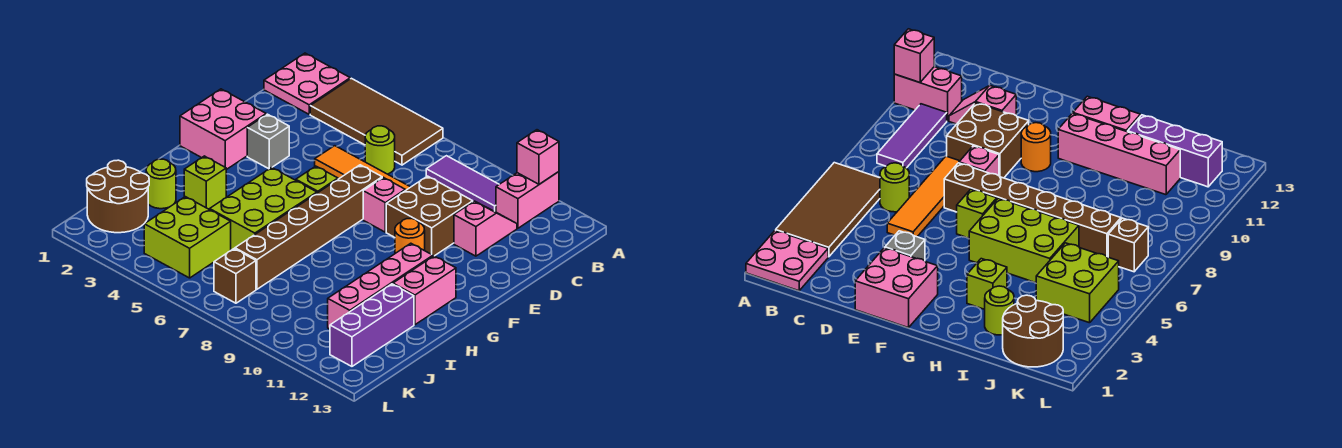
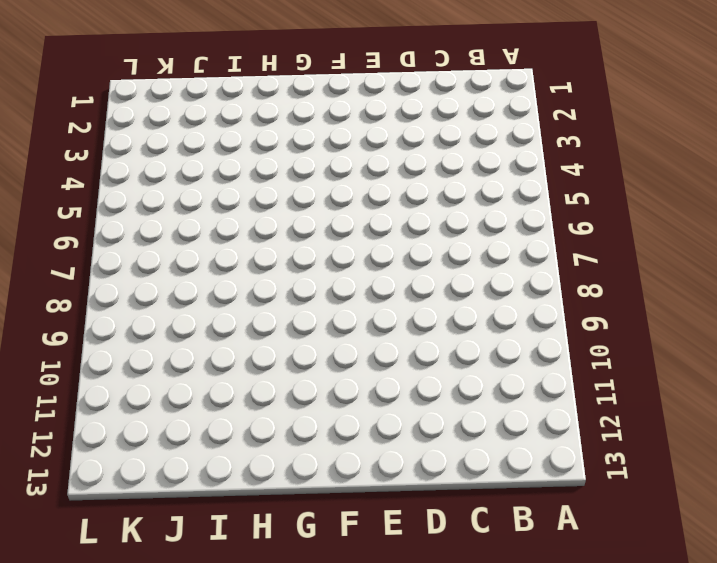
none -> pink 2x2 plate [264,53,350,114]
none -> brown 2x4 tile [310,78,443,165]
none -> pink 1x2 brick [496,172,559,228]

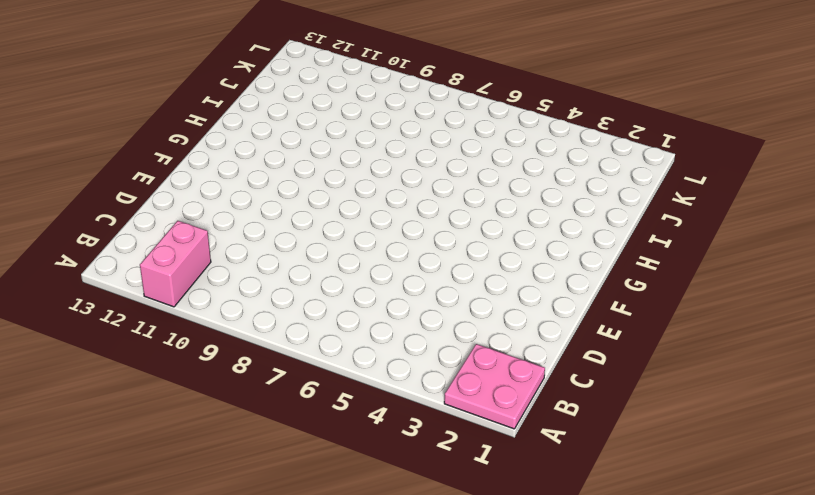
none -> brown 2x4 tile [310,78,443,165]
none -> purple 1x3 tile [426,156,499,212]
none -> lime 1x1 round brick [365,126,395,174]

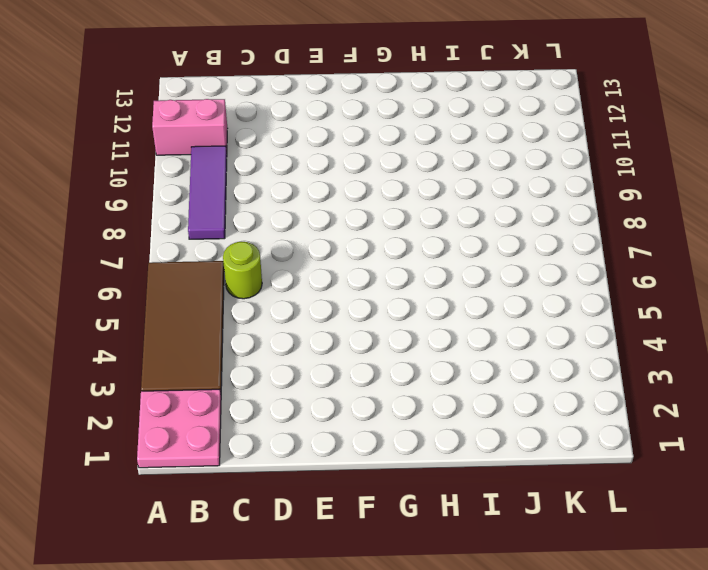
none -> pink 1x2 slope [454,201,517,256]
none -> orange 1x4 tile [315,146,410,191]
none -> brown 2x2 brick [386,176,473,256]

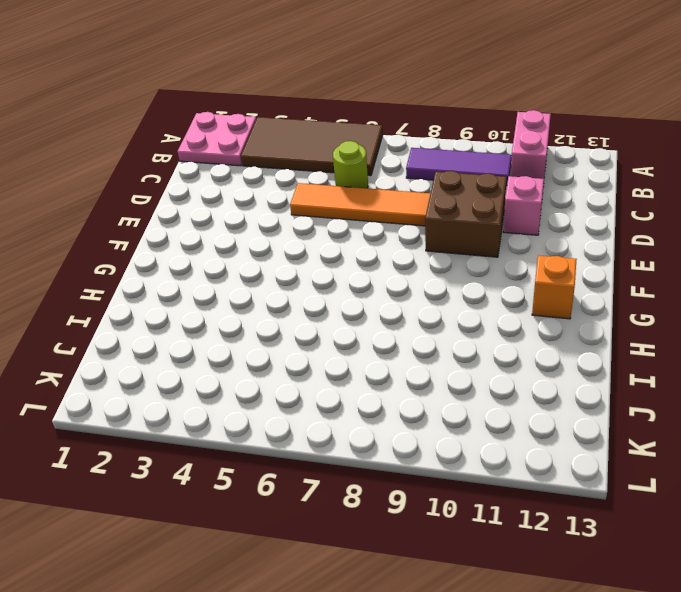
orange 1x1 brick [532,255,577,319] -> pink 1x2 brick [393,256,456,325]
none -> pink 2x2 brick [180,89,266,170]
none -> grey 1x1 brick [247,114,289,169]
none -> brown 1x6 brick [235,165,382,289]

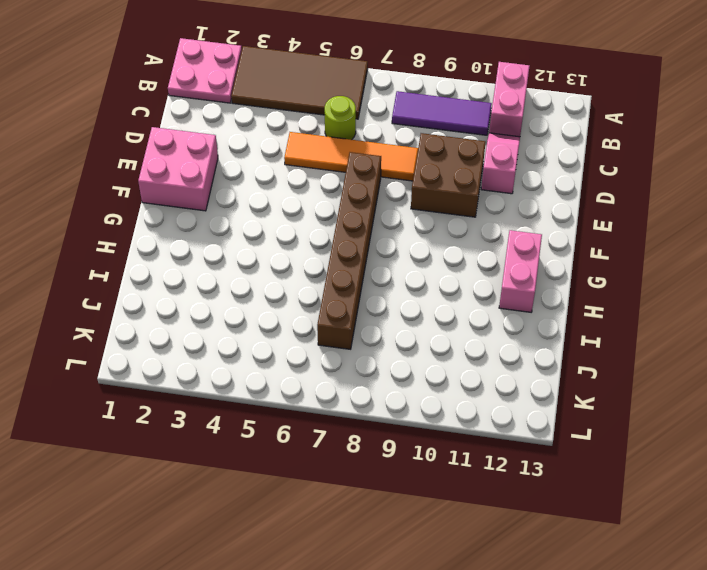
none -> grey 1x1 brick [247,114,289,169]
none -> pink 1x1 brick [363,177,405,232]
none -> lime 1x1 brick [296,166,338,193]

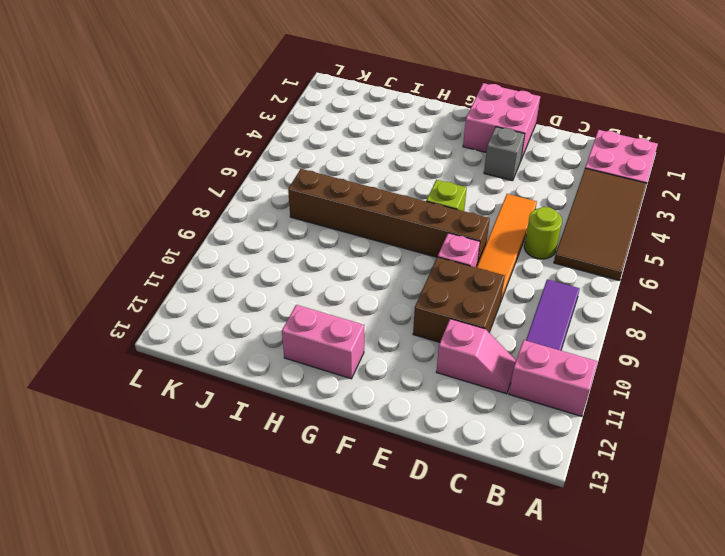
none -> orange 1x1 round brick [395,218,425,253]
none -> lime 2x3 brick [210,167,317,250]
none -> pink 1x4 brick [328,243,433,329]

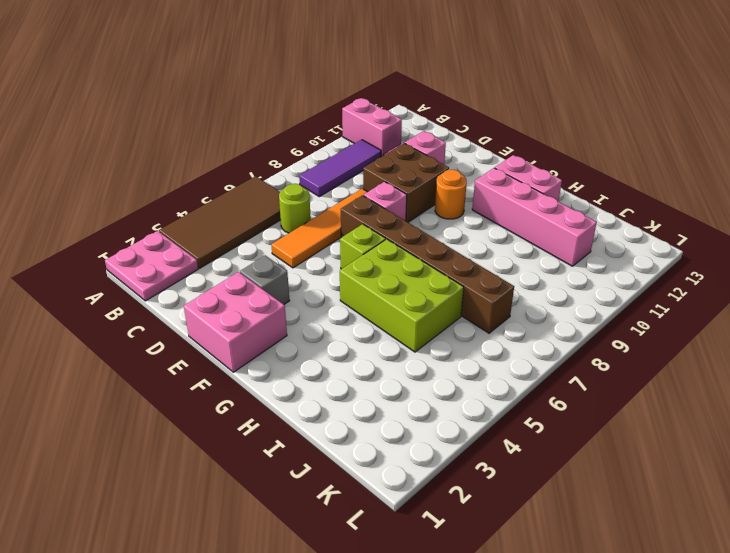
none -> lime 1x1 brick [184,156,226,209]
none -> lime 1x1 round brick [146,159,176,209]
none -> purple 1x3 brick [330,284,414,366]

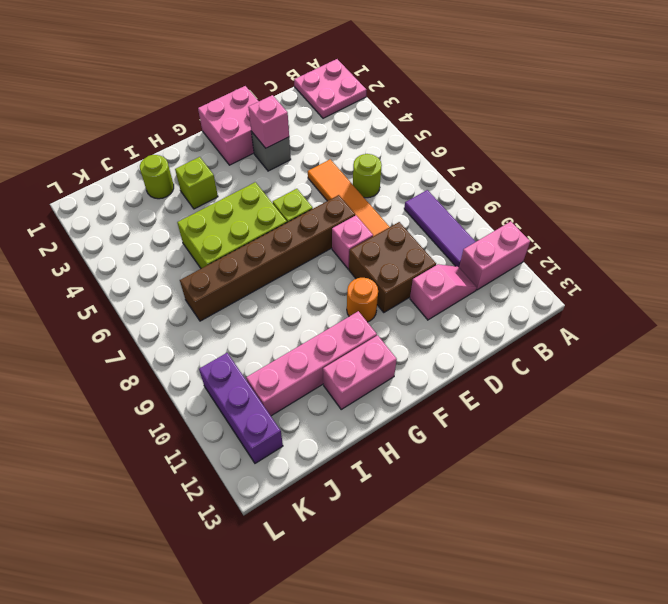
pink 1x1 brick [248,95,289,148] -> pink 1x1 brick moved to [517,130,559,184]
purple 1x3 brick [199,353,283,463] -> purple 1x3 brick turned to [330,284,414,366]
none -> brown 2x4 tile [310,78,443,165]
none -> brown 2x2 round brick [87,160,149,233]
none -> lime 2x2 brick [144,197,231,278]

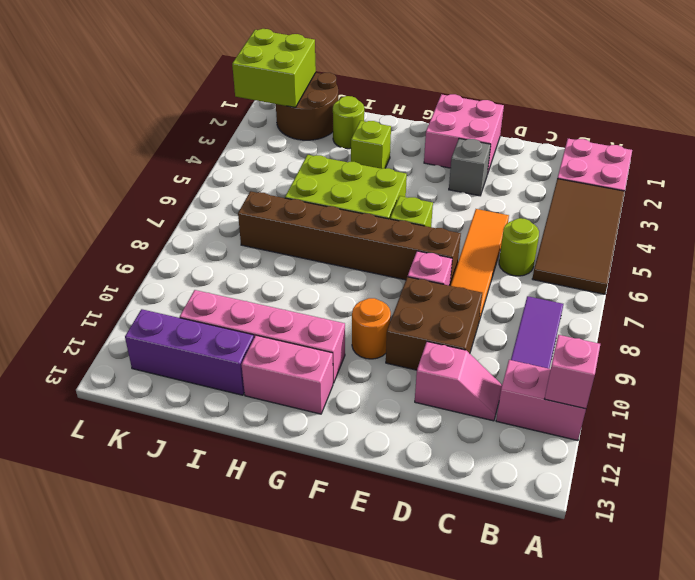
lime 2x2 brick [232,29,316,108] -> lime 2x2 brick moved to [144,197,231,278]
none -> brown 1x1 brick [214,249,256,303]

